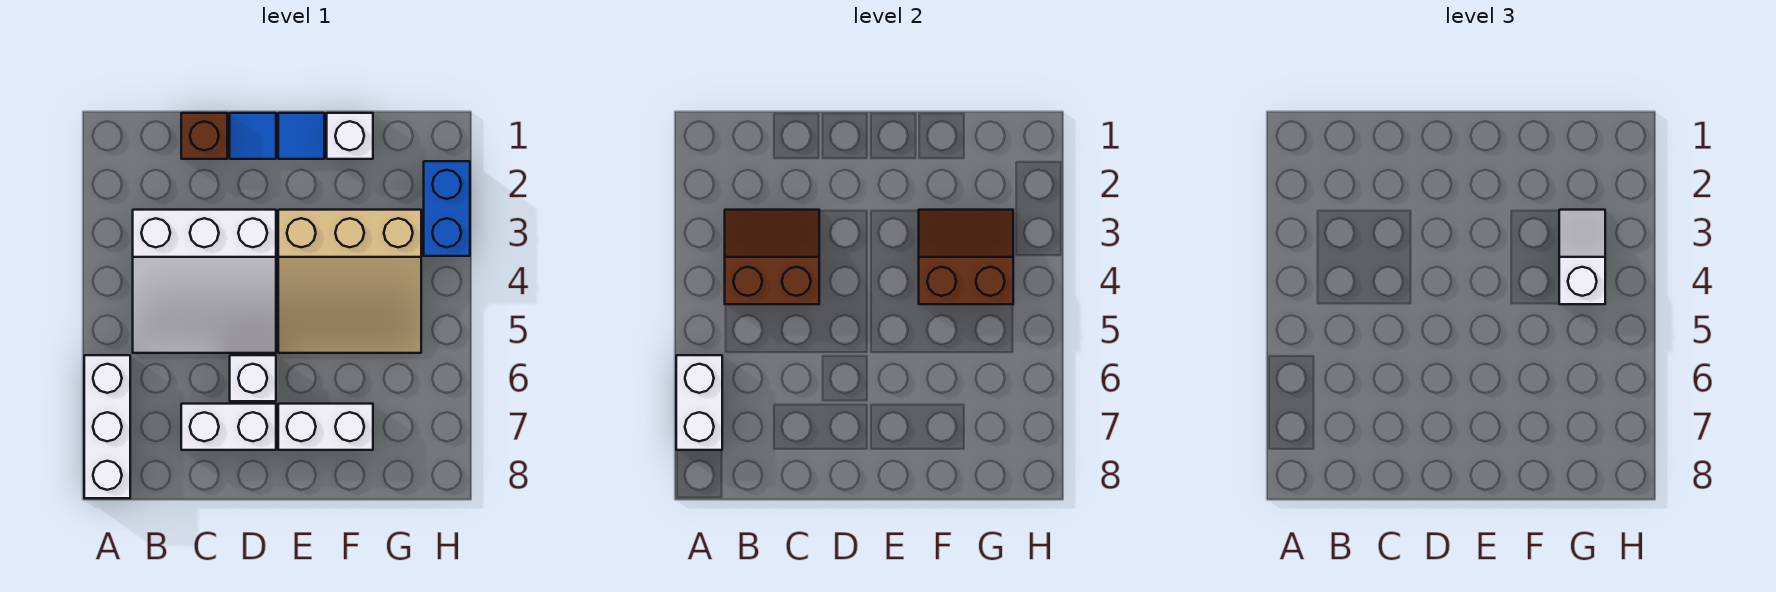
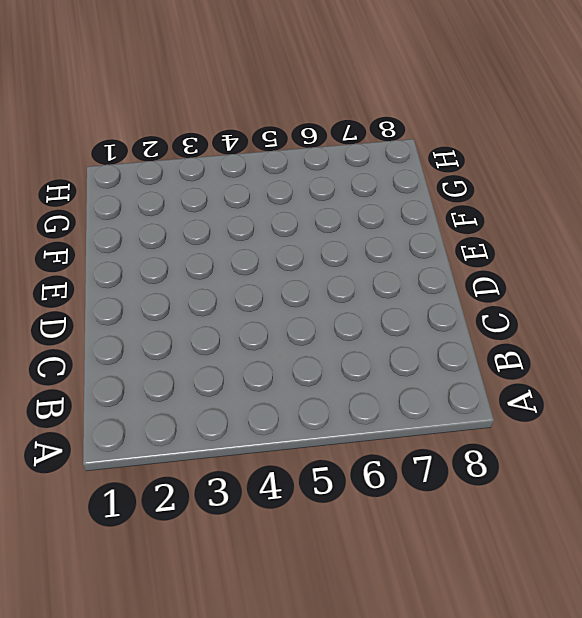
none -> white 1x3 brick [84,355,130,498]
none -> white 3x3 slope [133,210,276,353]
none -> brown 1x1 brick [181,113,227,159]

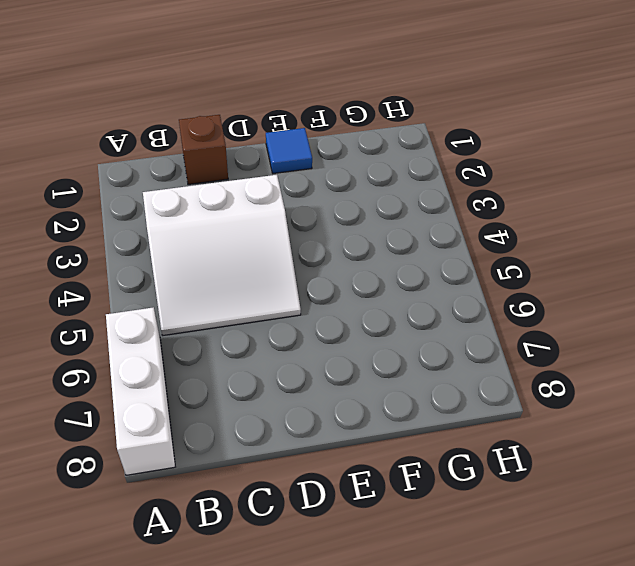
none -> white 1x2 brick [181,404,276,450]
none -> blue 1x1 tile [230,113,276,159]
none -> white 1x1 brick [230,355,276,401]

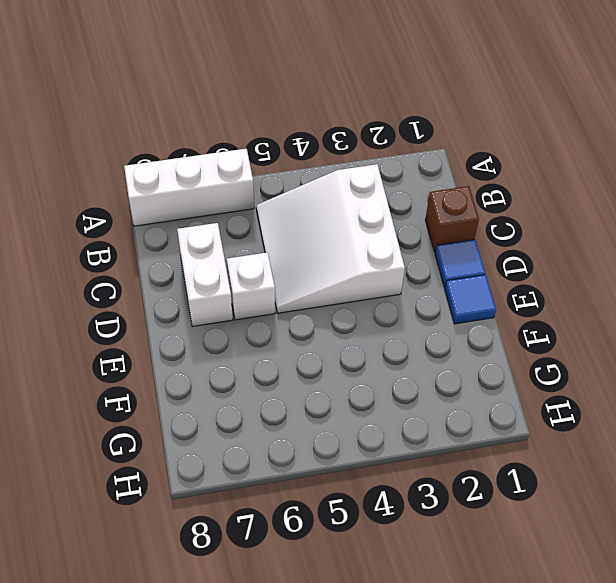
none -> tan 3x3 slope [278,210,421,353]
none -> white 1x2 brick [278,404,373,450]
none -> white 1x1 brick [327,113,373,159]

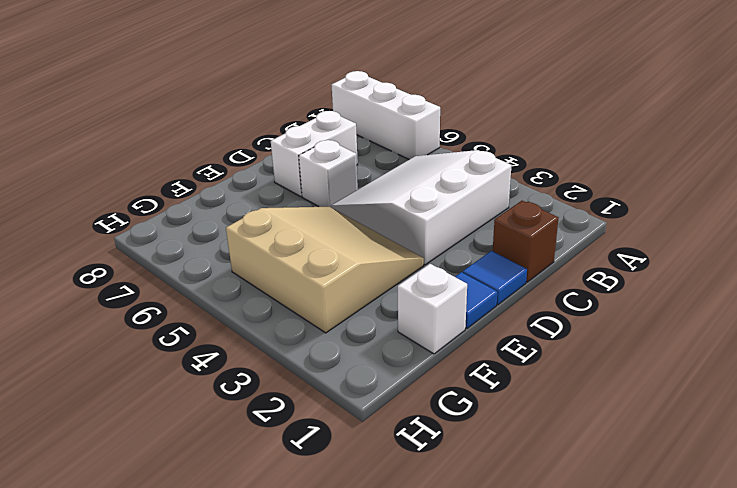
tan 3x3 slope [226,207,424,333] -> tan 3x3 slope turned to [278,210,421,353]
none -> white 1x2 brick [278,404,373,450]
none -> blue 1x2 brick [424,161,470,256]
none -> white 1x2 brick [676,355,722,450]

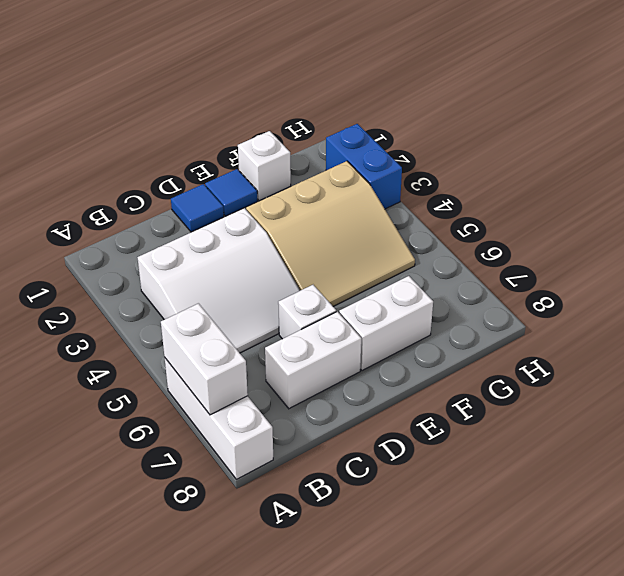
none -> brown 1x1 brick [181,113,227,159]
none -> brown 2x2 slope [725,210,819,304]
none -> brown 2x2 slope [919,210,1013,304]

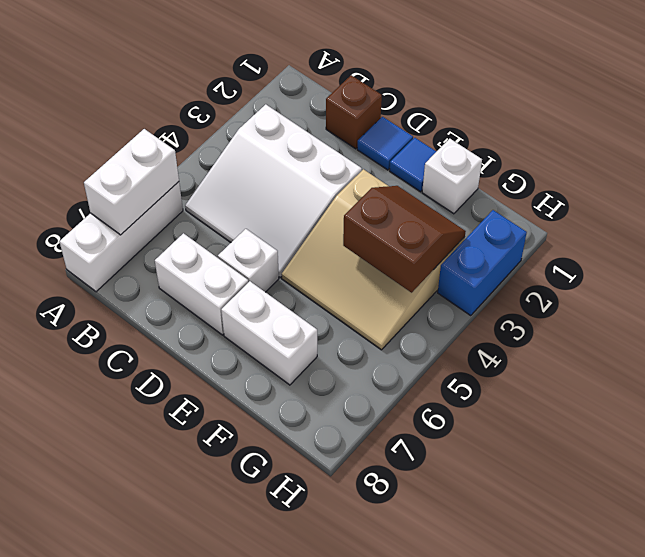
none -> brown 2x2 slope [725,210,819,304]
none -> white 1x2 slope [1559,210,1605,304]

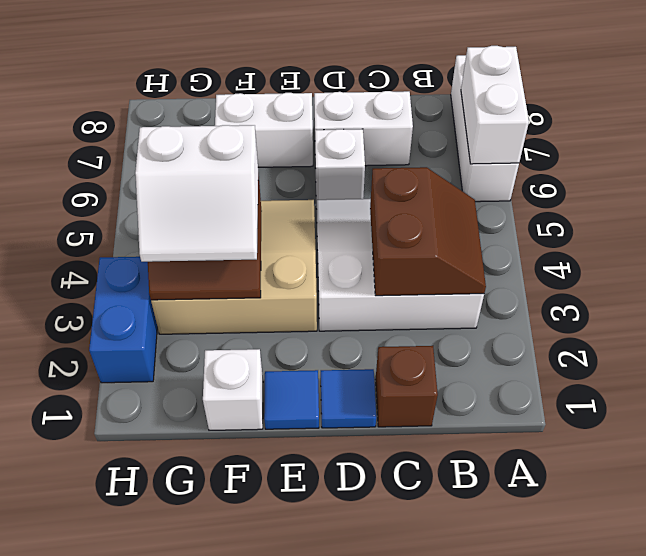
brown 2x2 slope [370,167,486,296] -> brown 2x2 slope turned to [725,210,819,304]
white 2x2 slope [135,125,258,262] -> white 1x2 slope [1559,210,1605,304]

